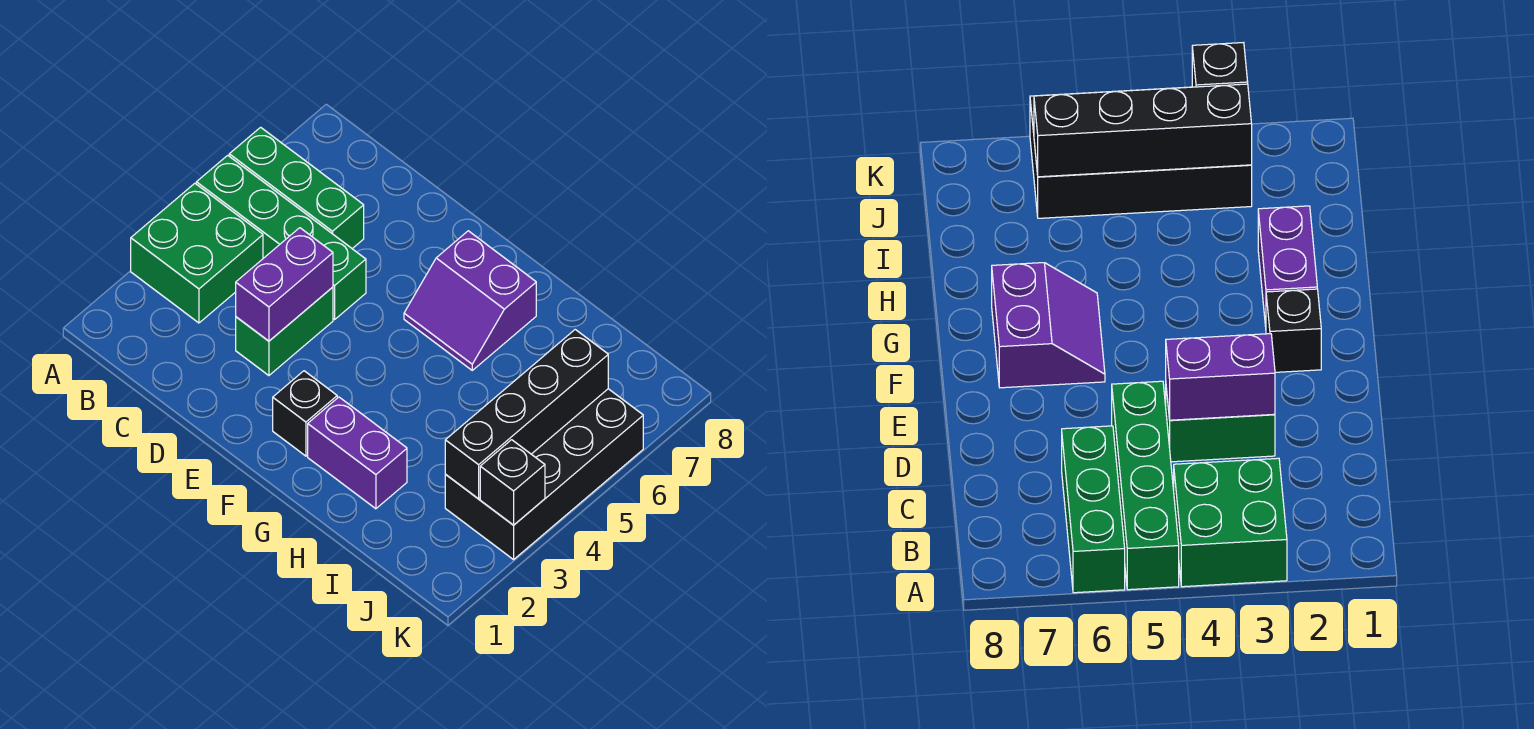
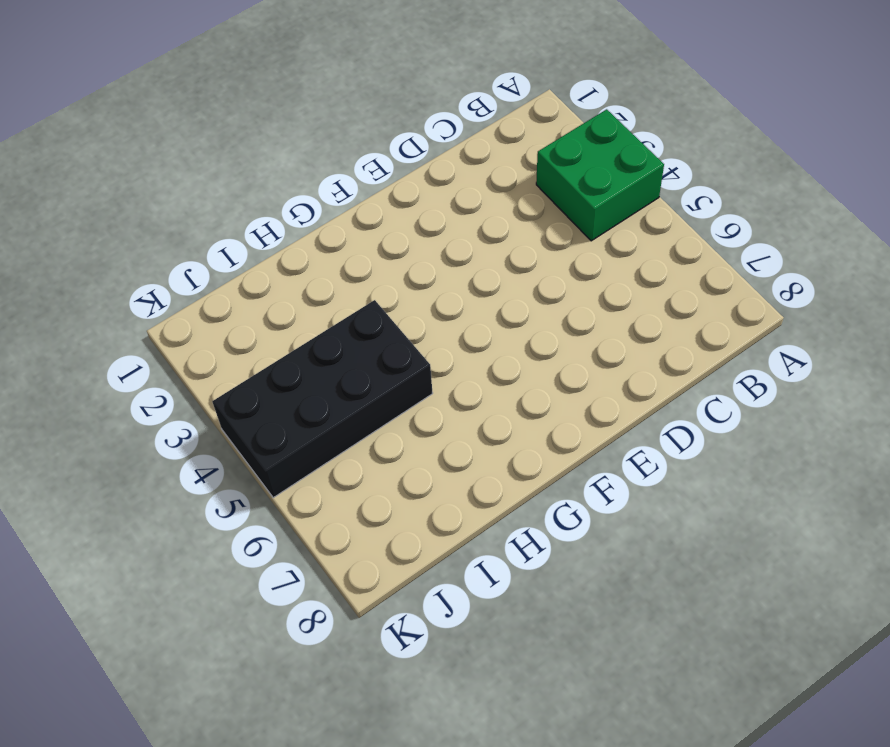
black 2x4 brick [212,300,433,498] -> black 2x4 brick turned to [445,389,643,560]
none -> green 1x4 brick [196,155,366,320]
none -> green 1x3 brick [229,127,364,249]

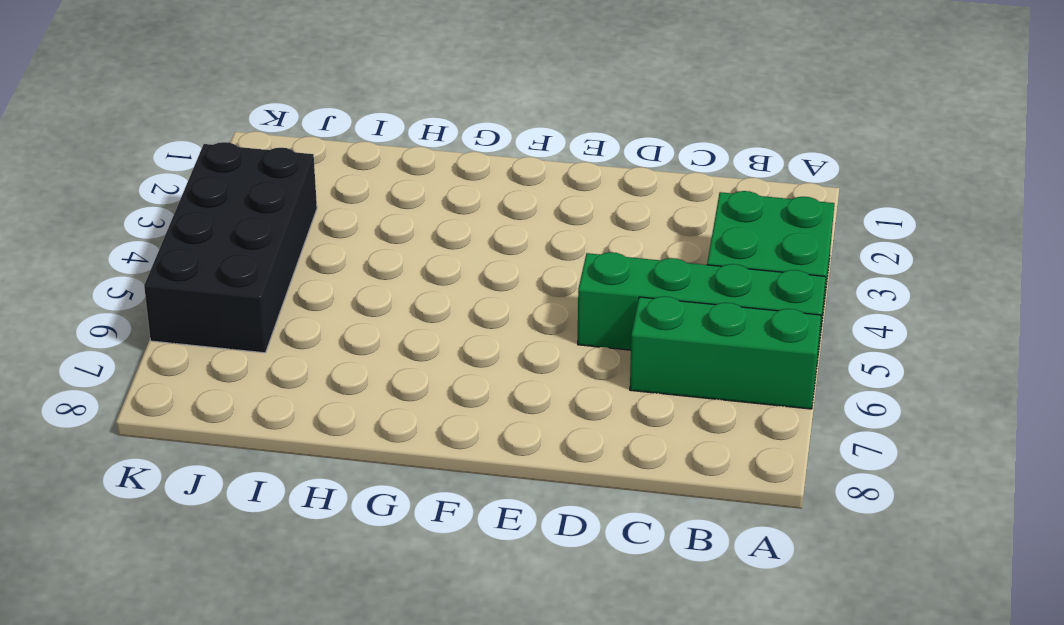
none -> green 1x2 brick [236,287,333,376]
none -> black 1x1 brick [273,371,337,456]

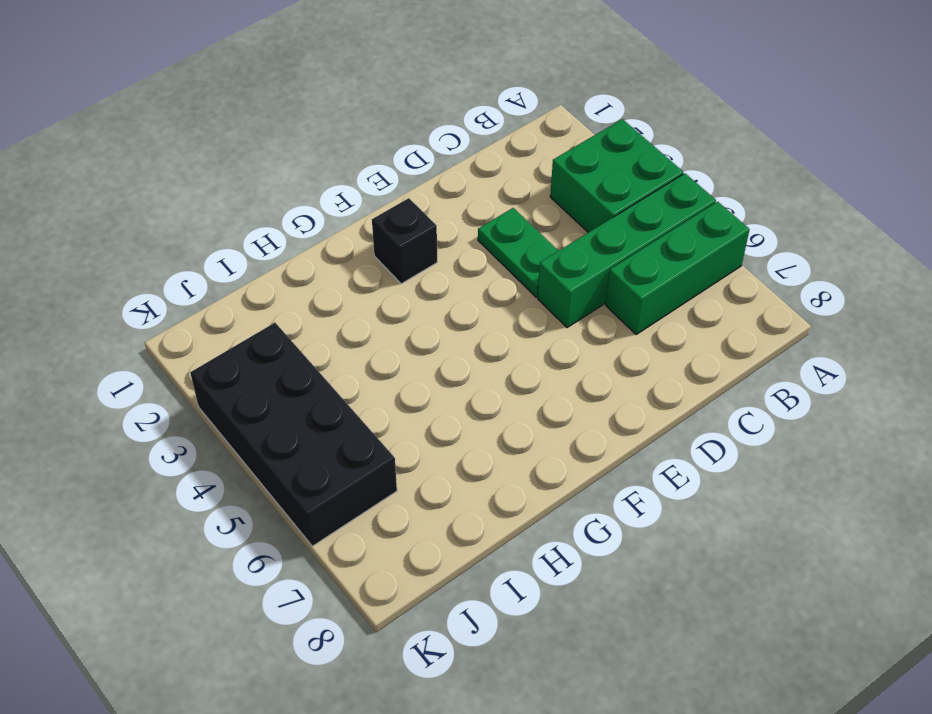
green 1x2 plate [478,208,558,297] -> green 1x2 brick [236,287,333,376]
none -> purple 2x2 slope [404,231,536,370]
none -> purple 1x2 brick [308,397,407,509]

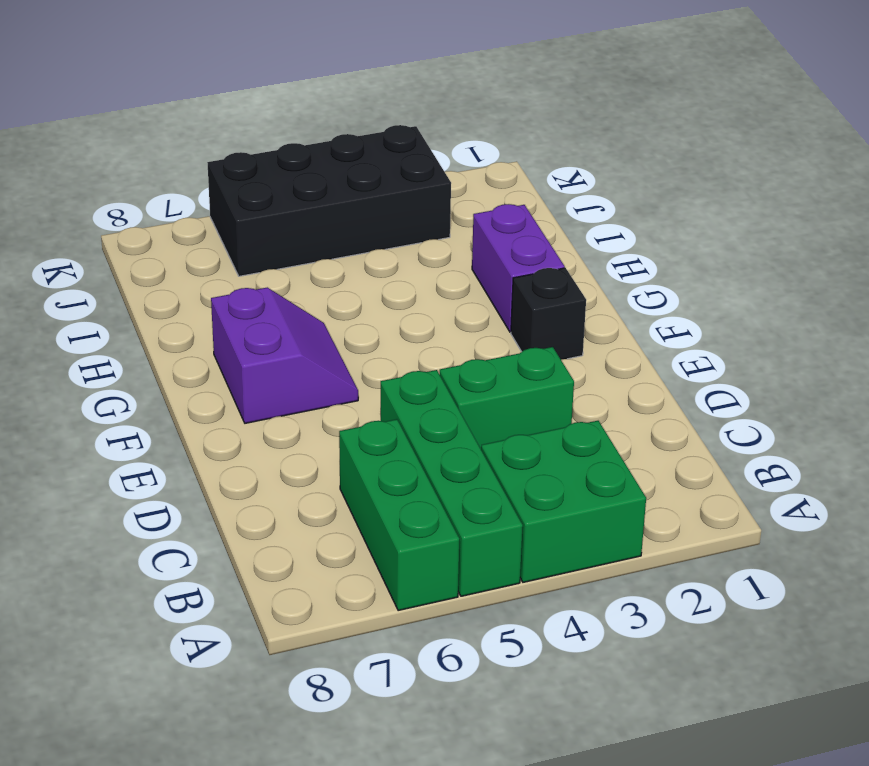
none -> purple 1x2 brick [236,228,333,341]
none -> black 1x4 brick [445,330,608,499]

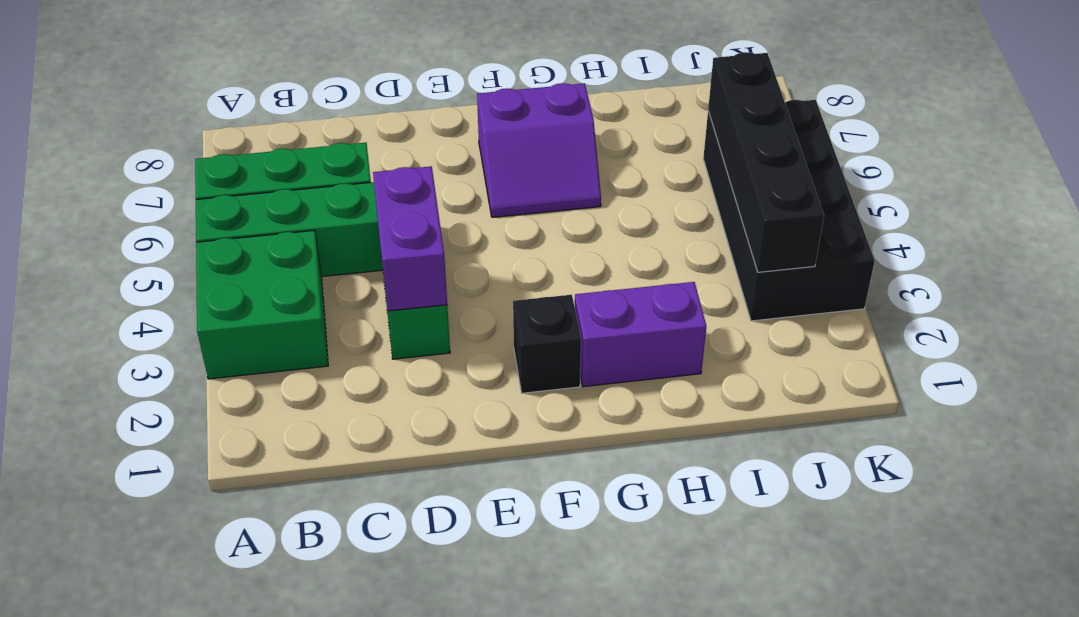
none -> black 1x1 brick [480,440,545,525]

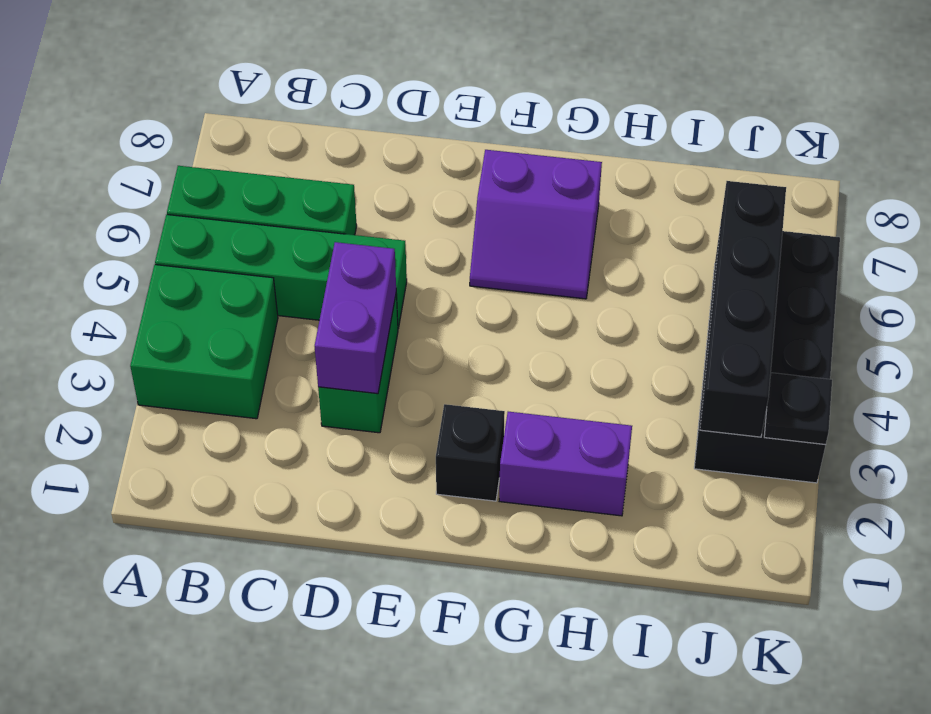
black 1x1 plate [764,373,832,445] -> black 1x1 brick [480,440,545,525]

